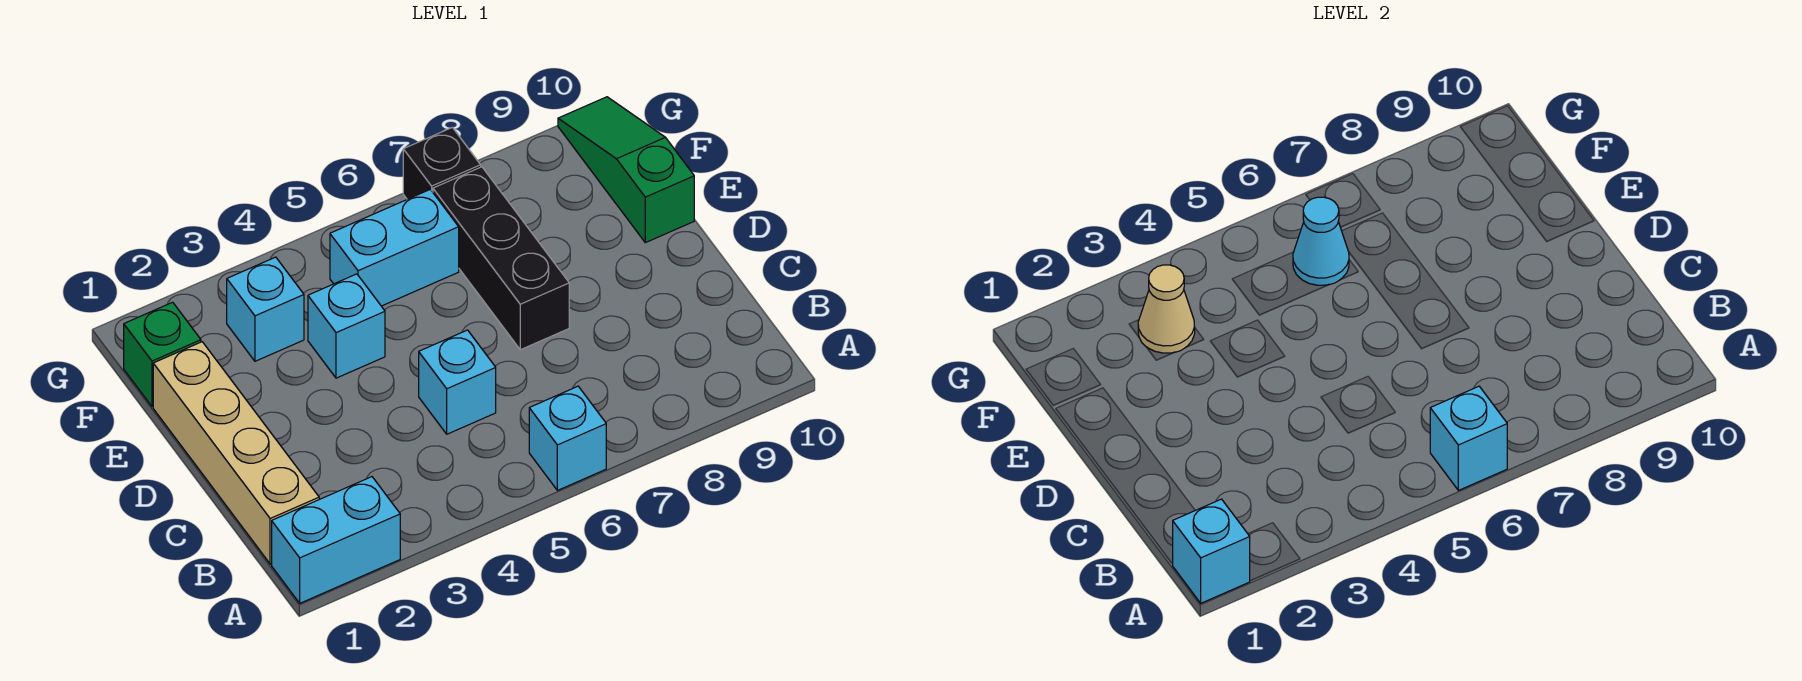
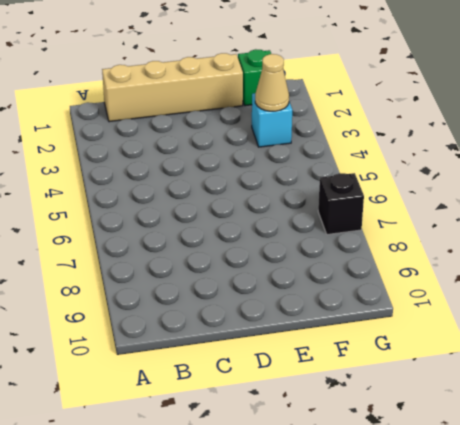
none -> cyan 1x2 brick [272,477,400,603]
none -> cyan 1x1 brick [529,386,606,490]
none -> cyan 1x1 brick [419,330,496,434]

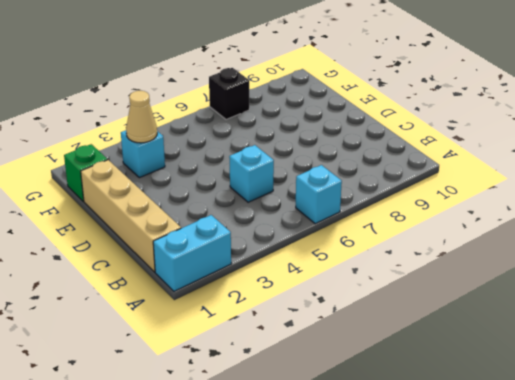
none -> black 1x3 brick [433,167,569,350]
none -> cyan 1x1 brick [308,274,385,378]
none -> green 1x3 slope [558,97,694,243]

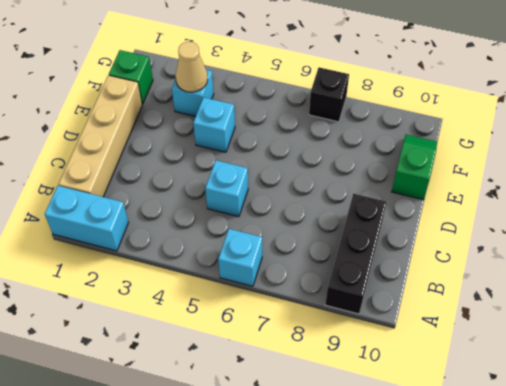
black 1x3 brick [325,194,387,314] -> black 1x3 brick moved to [433,167,569,350]
green 1x2 slope [392,135,437,200] -> green 1x3 slope [558,97,694,243]
none -> cyan 1x2 brick [330,189,459,306]
none -> cyan 1x1 brick [1172,499,1250,603]
none -> cyan 1x1 brick [1430,386,1507,490]

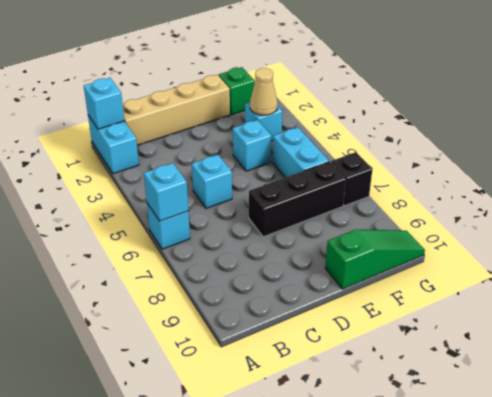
none -> cyan 1x1 cone [1293,197,1349,285]

